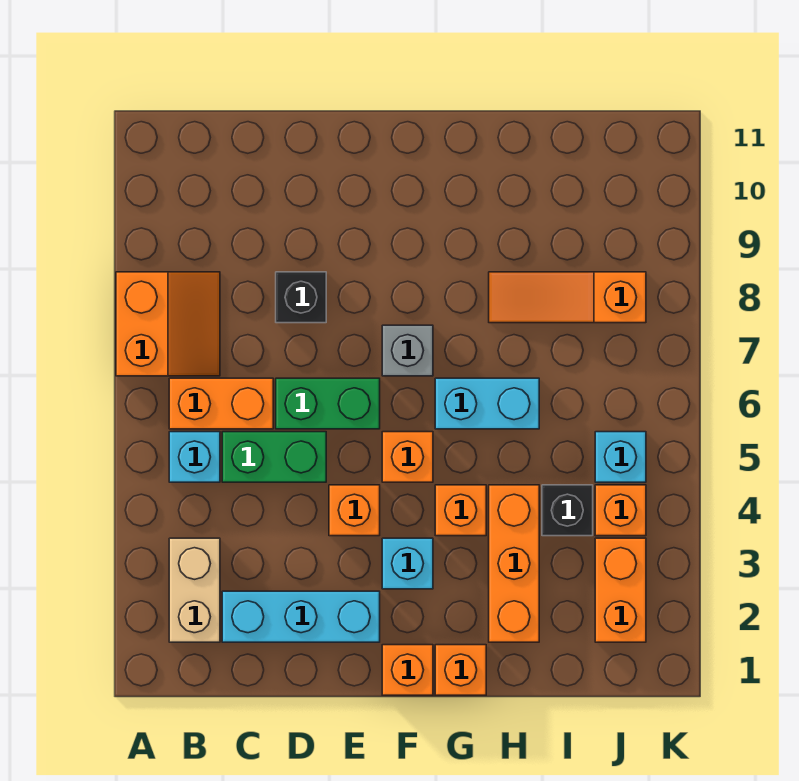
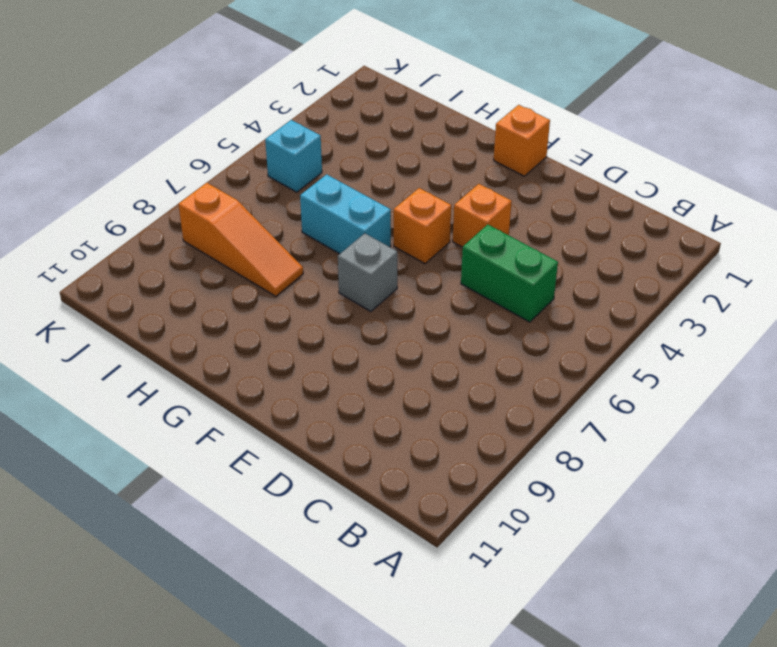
none -> orange 2x2 slope [116,272,220,376]
none -> tan 1x2 brick [169,538,220,642]
none -> cyan 1x1 brick [169,432,220,482]

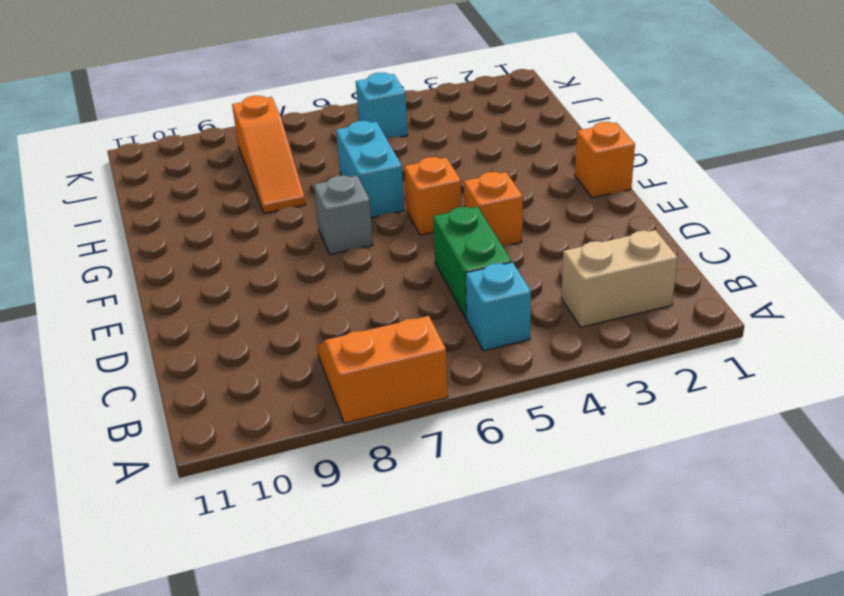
none -> orange 1x2 brick [169,378,273,429]
none -> cyan 1x3 brick [222,591,380,642]
none -> green 1x2 brick [276,378,380,429]

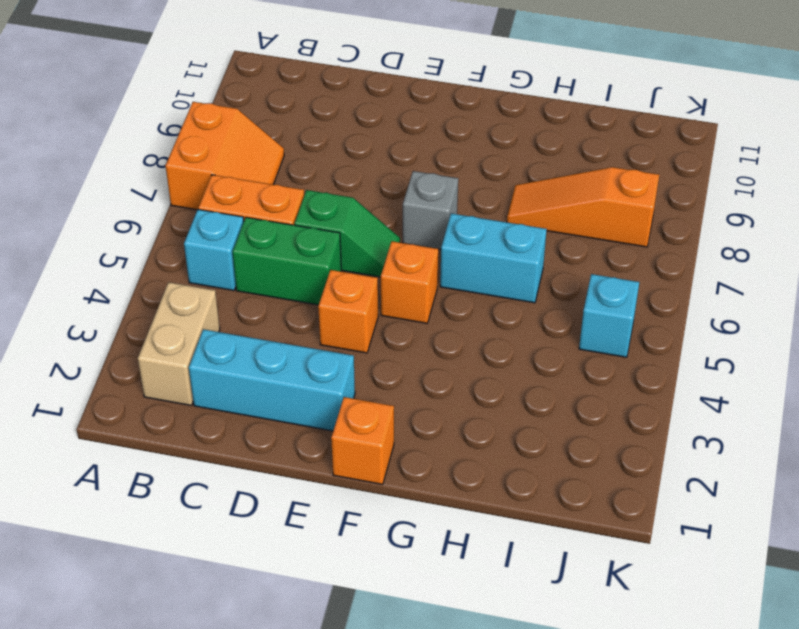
green 1x2 slope [294,190,400,277] -> green 1x2 brick [276,378,380,429]
none -> black 1x1 brick [276,272,326,323]
none -> cyan 1x1 brick [382,538,433,589]
none -> orange 1x1 brick [435,645,486,695]

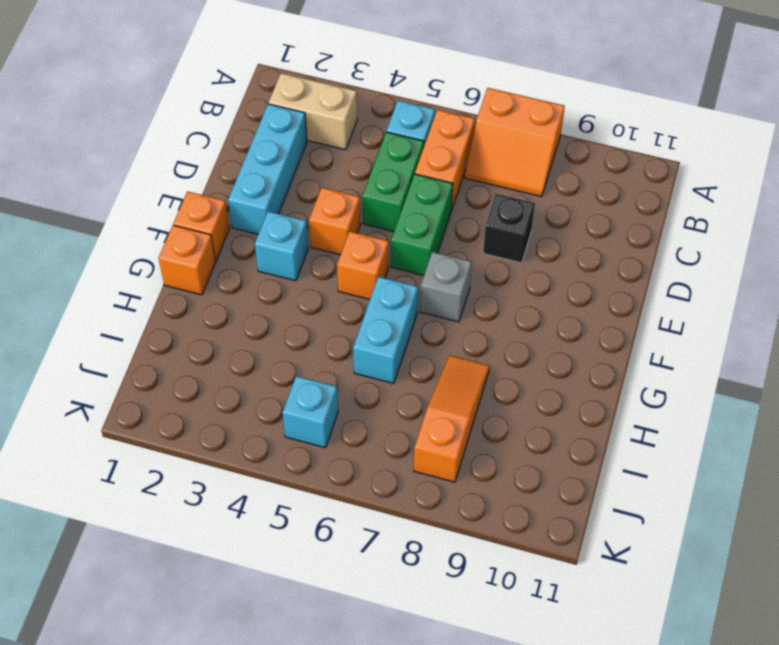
none -> orange 1x1 brick [435,485,486,536]
none -> orange 1x3 brick [489,485,539,642]
none -> black 1x1 brick [542,485,593,536]

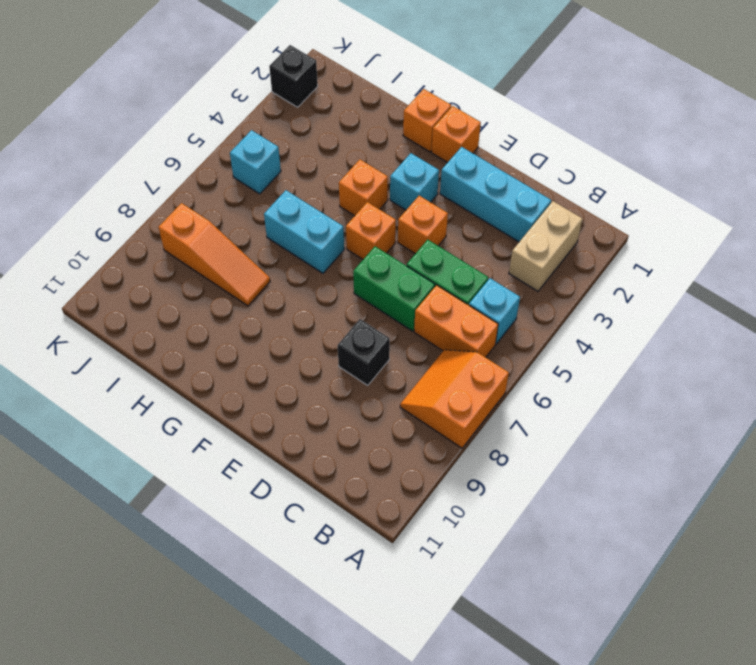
black 1x1 brick [269,45,318,107] -> black 1x1 brick moved to [542,485,593,536]
none -> grey 1x1 brick [382,325,433,376]
none -> orange 1x3 brick [489,485,539,642]
none -> orange 1x2 brick [595,538,646,642]

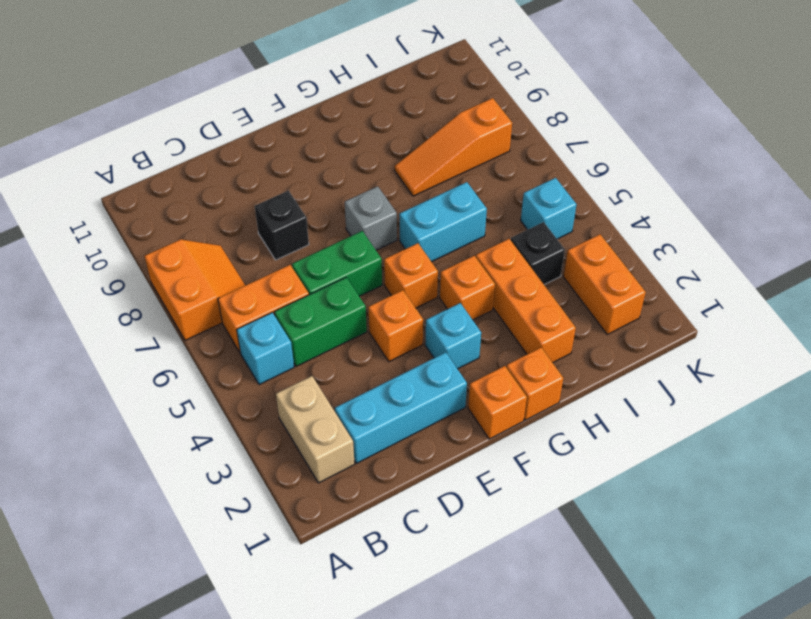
none -> orange 1x1 brick [595,485,646,536]

